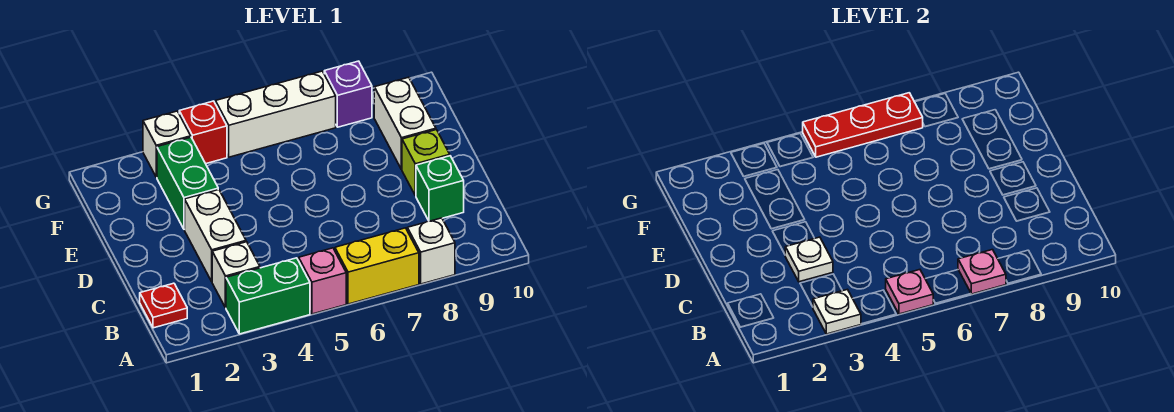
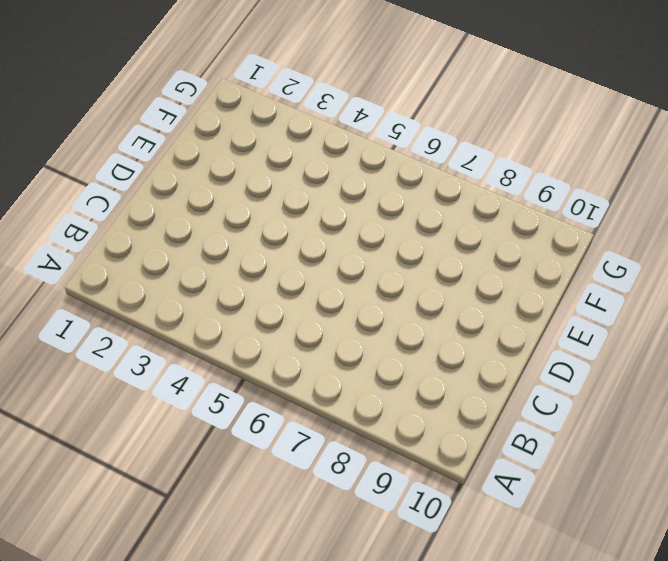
none -> green 1x2 brick [226,258,310,334]
none -> pink 1x1 brick [299,248,346,314]
none -> yellow 1x2 brick [335,228,419,304]

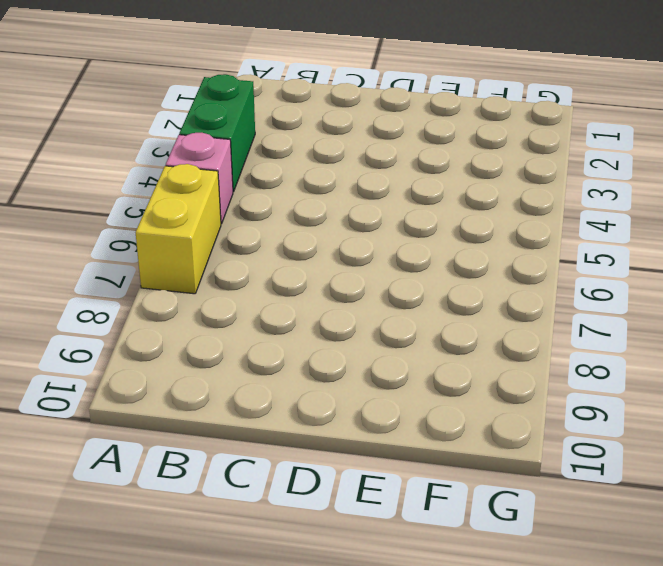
none -> white 1x1 brick [407,218,455,284]
none -> red 1x1 plate [140,283,187,328]
none -> white 1x1 brick [212,242,260,308]

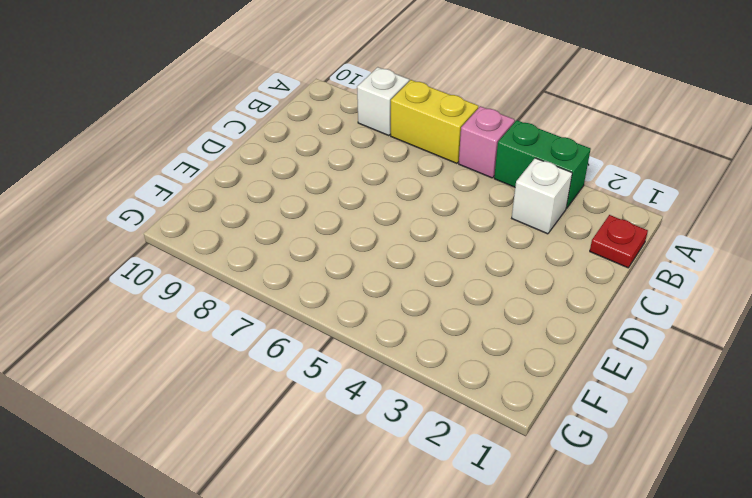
none -> white 1x2 brick [185,189,246,281]
none -> green 1x1 brick [416,156,464,221]
none -> lime 1x1 brick [402,130,450,196]

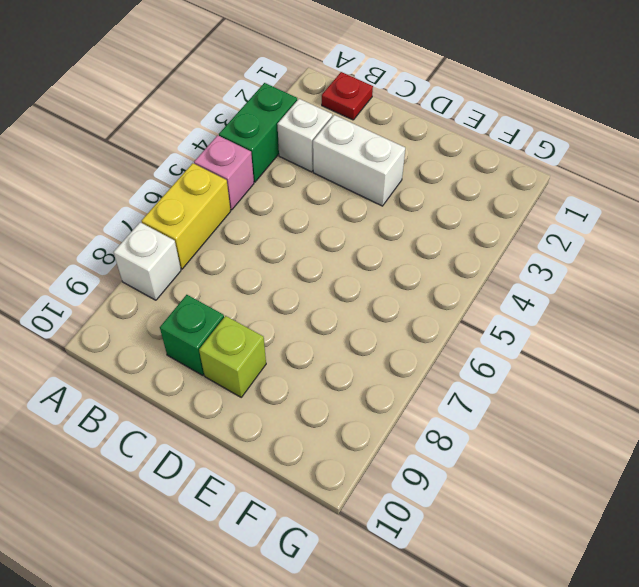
none -> green 1x2 brick [157,137,218,229]
none -> white 1x2 brick [374,77,436,170]
none -> white 1x1 brick [143,111,191,177]

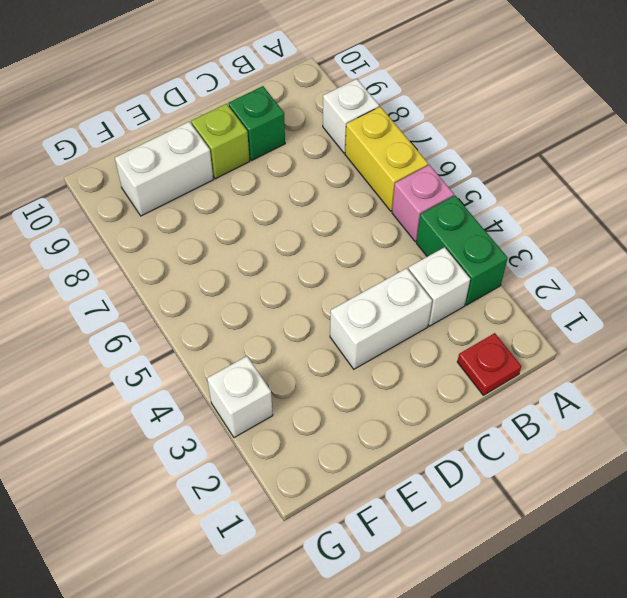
none -> green 1x2 brick [157,137,218,229]
none -> red 1x1 brick [179,101,227,164]
none -> white 1x3 brick [216,71,336,157]

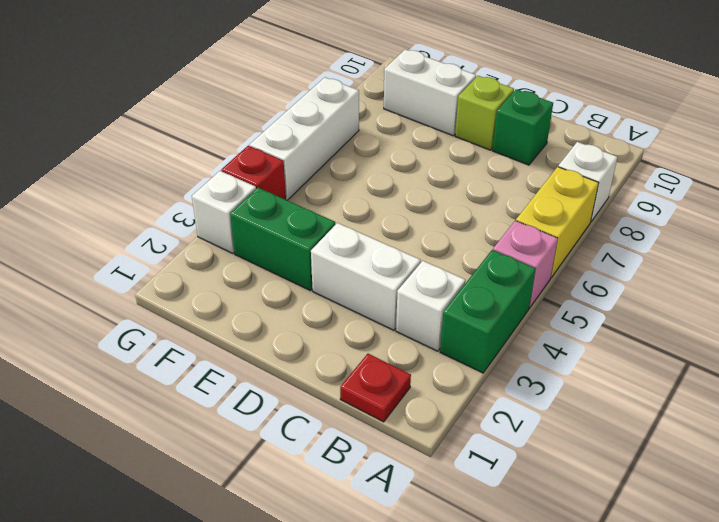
none -> purple 1x1 brick [324,61,372,127]
none -> white 1x1 plate [813,289,861,334]
none -> pink 1x1 plate [886,270,933,314]

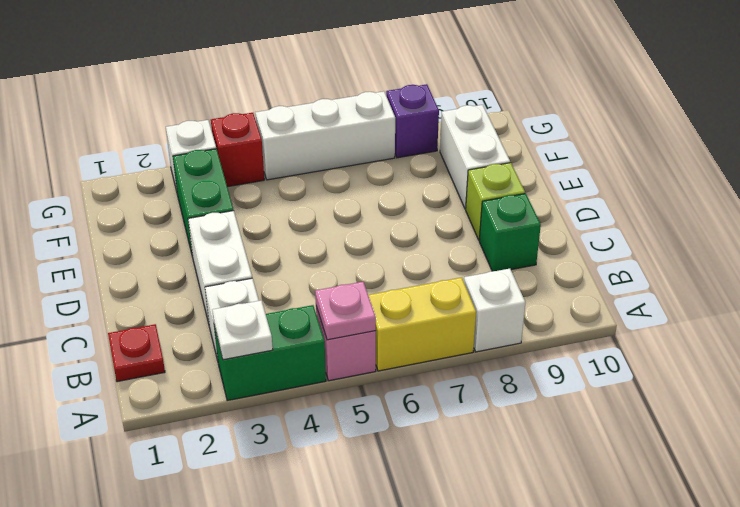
none -> pink 1x1 plate [958,250,1006,294]
none -> white 1x1 plate [785,237,833,282]
none -> red 1x3 plate [803,93,923,157]

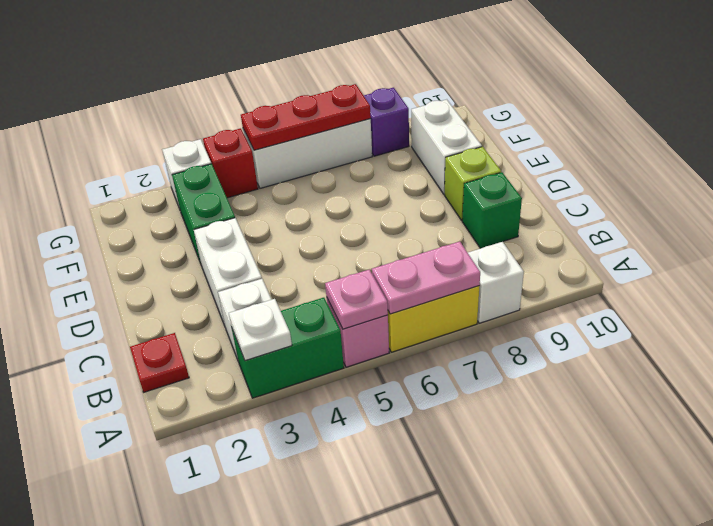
pink 1x2 plate [372,242,480,314] -> pink 1x1 plate [958,250,1006,294]
none -> white 1x1 plate [785,237,833,282]

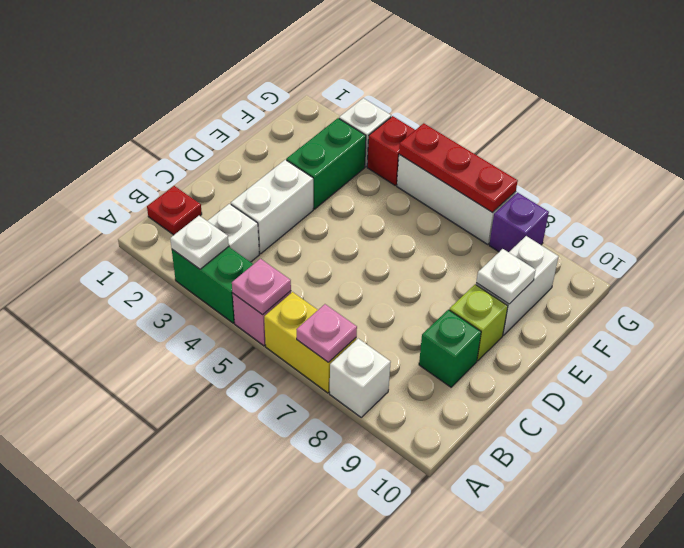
white 1x1 plate [476,249,536,304] -> white 1x1 plate moved to [785,237,833,282]

